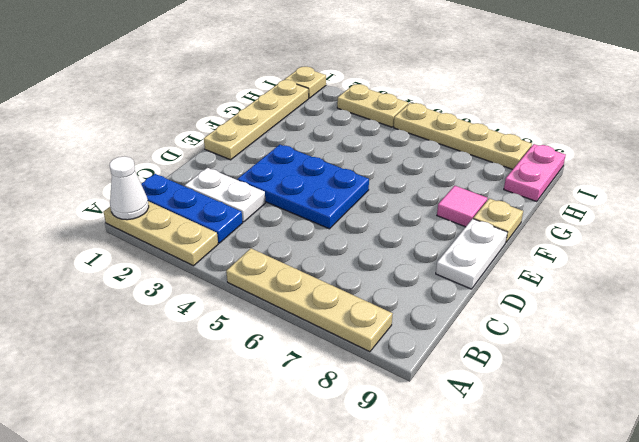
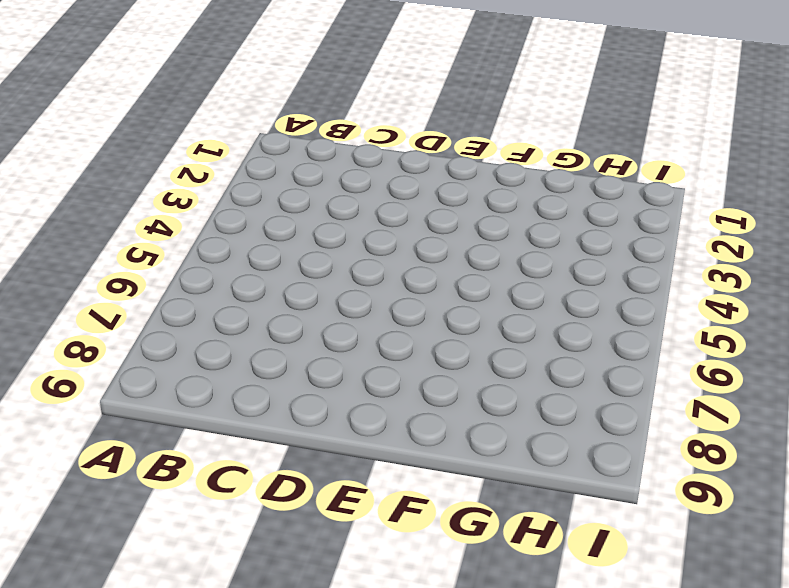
none -> tan 1x3 plate [104,201,218,266]
none -> tan 1x4 plate [226,248,393,352]
none -> blue 1x3 plate [141,174,243,243]

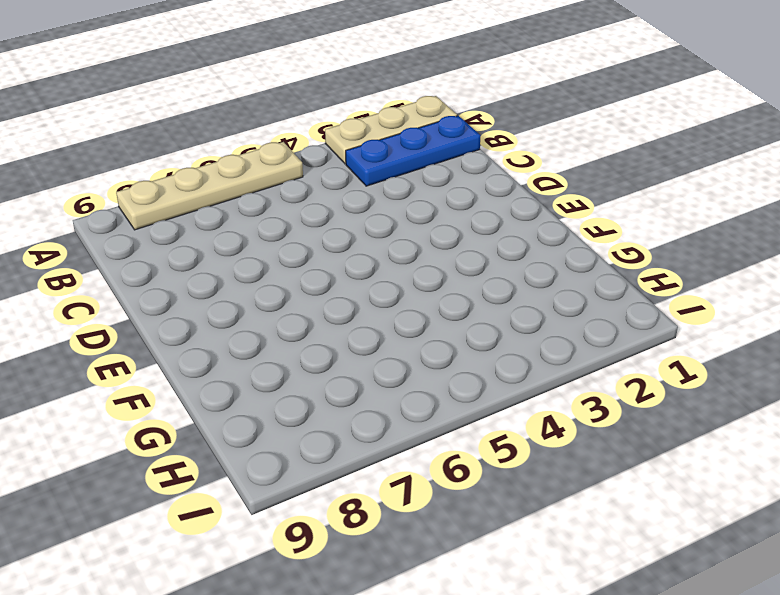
none -> white 1x2 plate [185,168,265,222]
none -> blue 2x3 plate [237,145,369,229]
none -> white 1x2 plate [436,219,507,289]

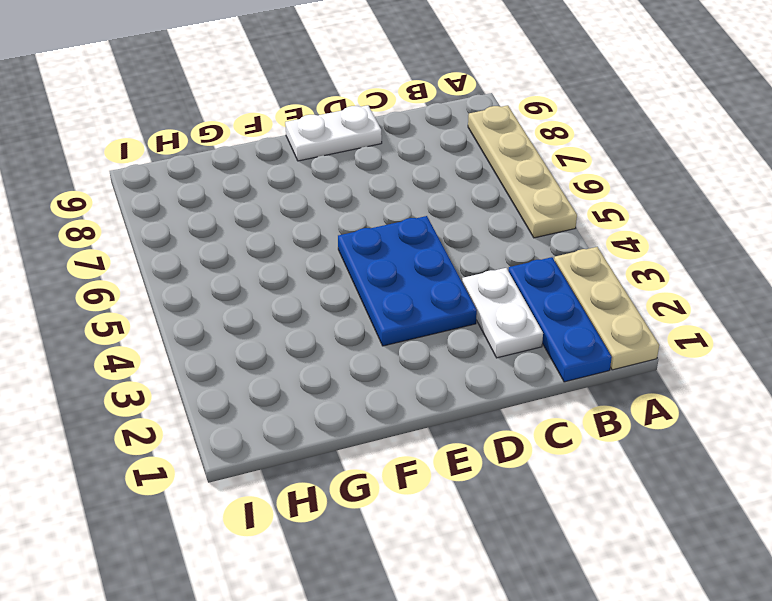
none -> tan 1x4 plate [204,80,309,160]
none -> pink 1x1 tile [437,186,487,227]
none -> tan 1x1 plate [473,198,523,242]

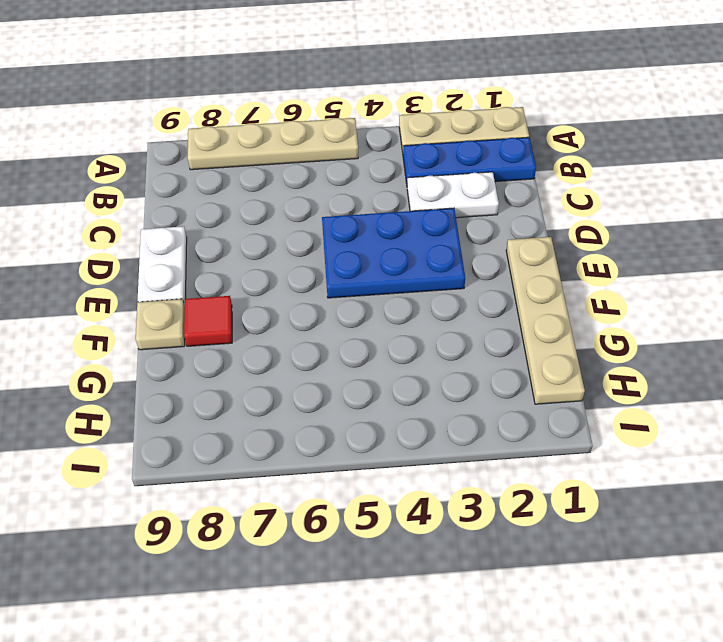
red 1x1 tile [184,296,232,346] -> pink 1x1 tile [437,186,487,227]
none -> pink 1x2 plate [504,144,566,201]
none -> tan 1x1 plate [284,67,326,98]
none -> tan 1x2 plate [337,84,408,127]

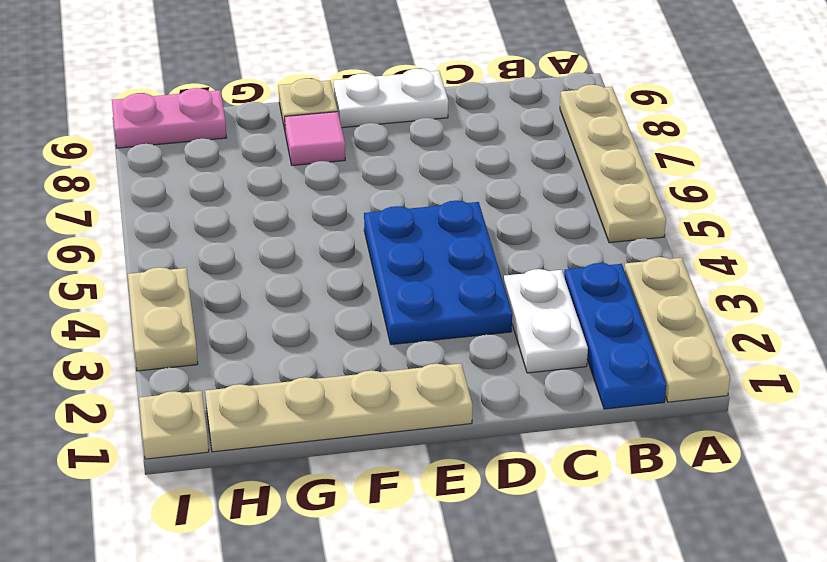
none -> tan 1x4 plate [394,103,532,169]
none -> white 1x1 cone [110,156,149,220]

